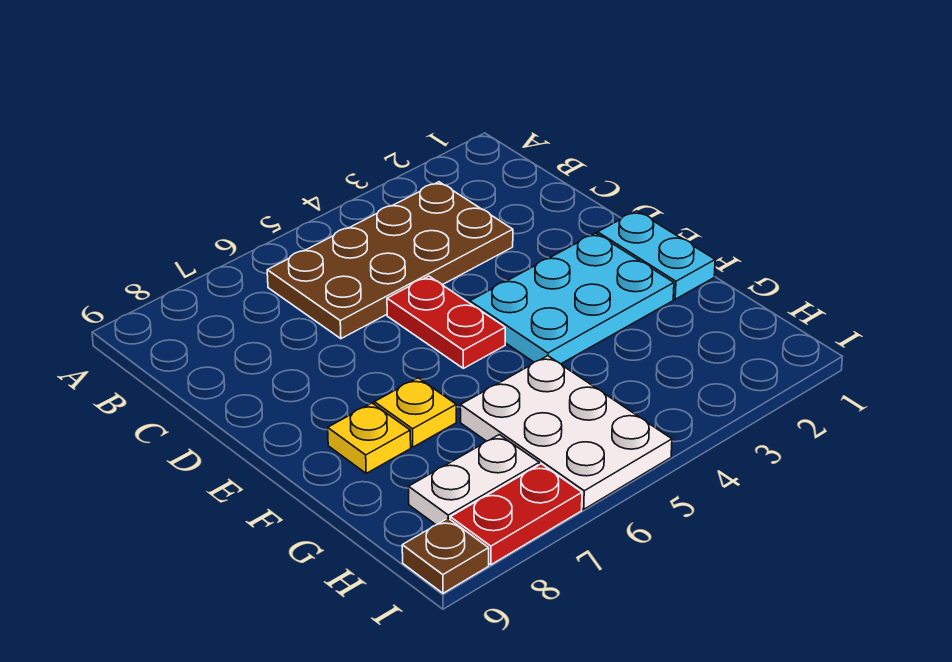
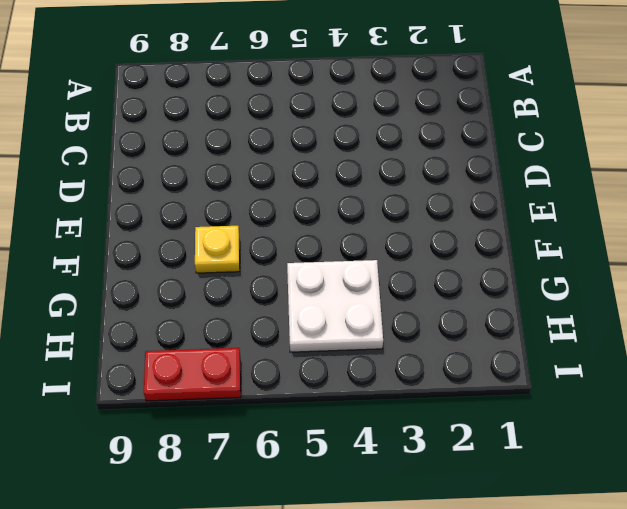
white 2x2 plate [287,260,383,352] -> white 2x3 plate [460,356,672,509]
none -> brown 2x4 plate [267,182,513,339]
none -> red 1x2 plate [387,276,505,368]

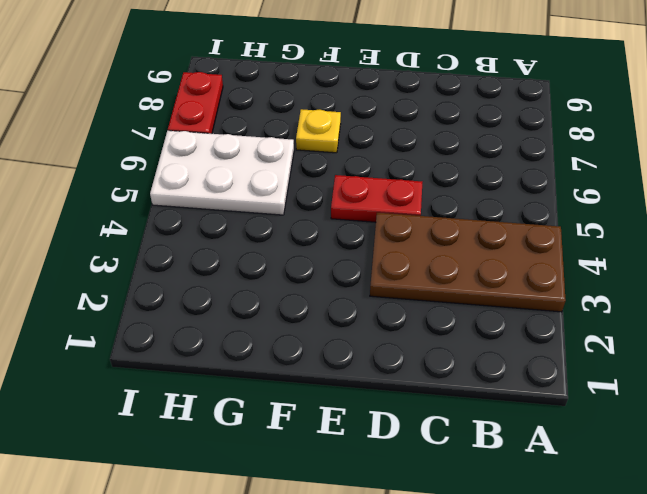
brown 2x4 plate [370,213,566,312] -> brown 2x4 plate turned to [267,182,513,339]
none -> cyan 1x2 plate [598,211,715,299]
none -> cyan 2x3 plate [470,233,674,364]

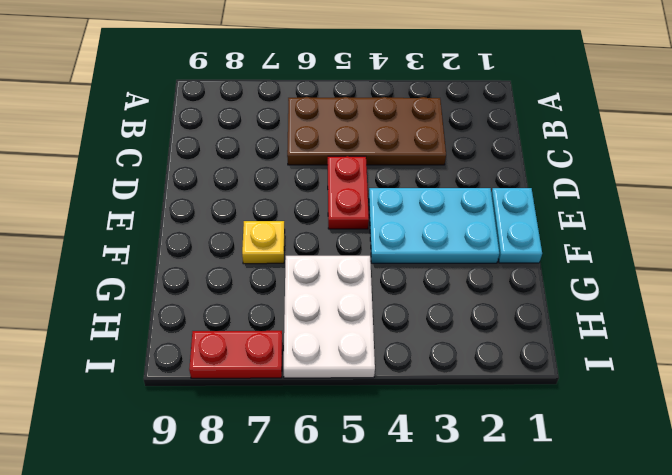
none -> yellow 1x1 plate [328,403,411,473]
none -> white 1x2 plate [409,435,539,525]

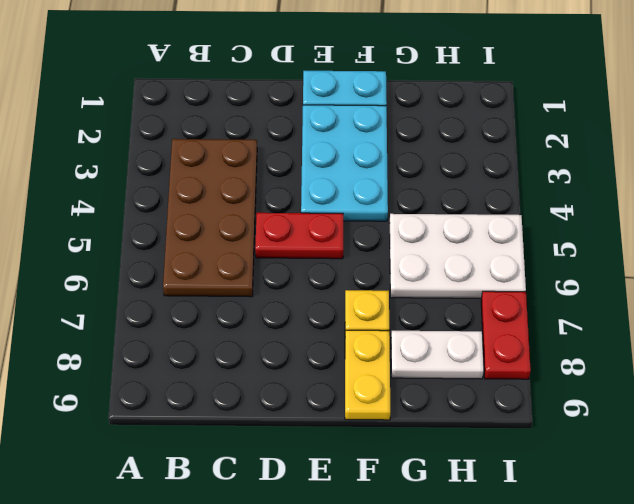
yellow 1x2 plate [345,330,390,420] -> yellow 1x1 plate [328,403,411,473]
white 1x2 plate [391,331,484,379] -> white 1x2 plate turned to [409,435,539,525]
none -> brown 1x1 plate [402,518,489,593]

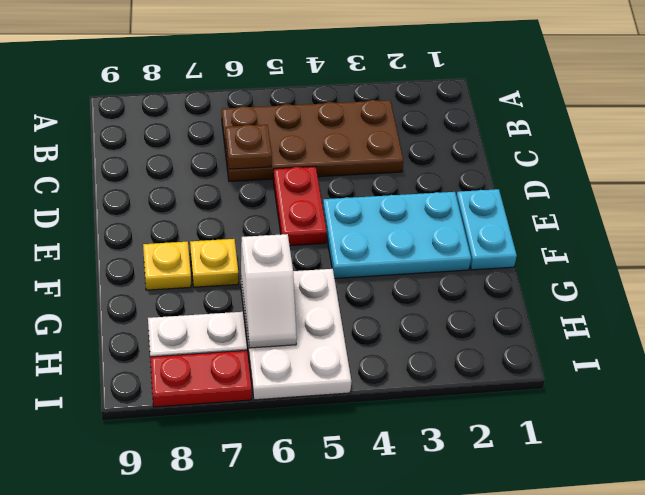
brown 1x1 plate [225,124,272,169] -> brown 1x1 plate moved to [402,518,489,593]
white 1x2 slope [241,234,297,348] -> none

